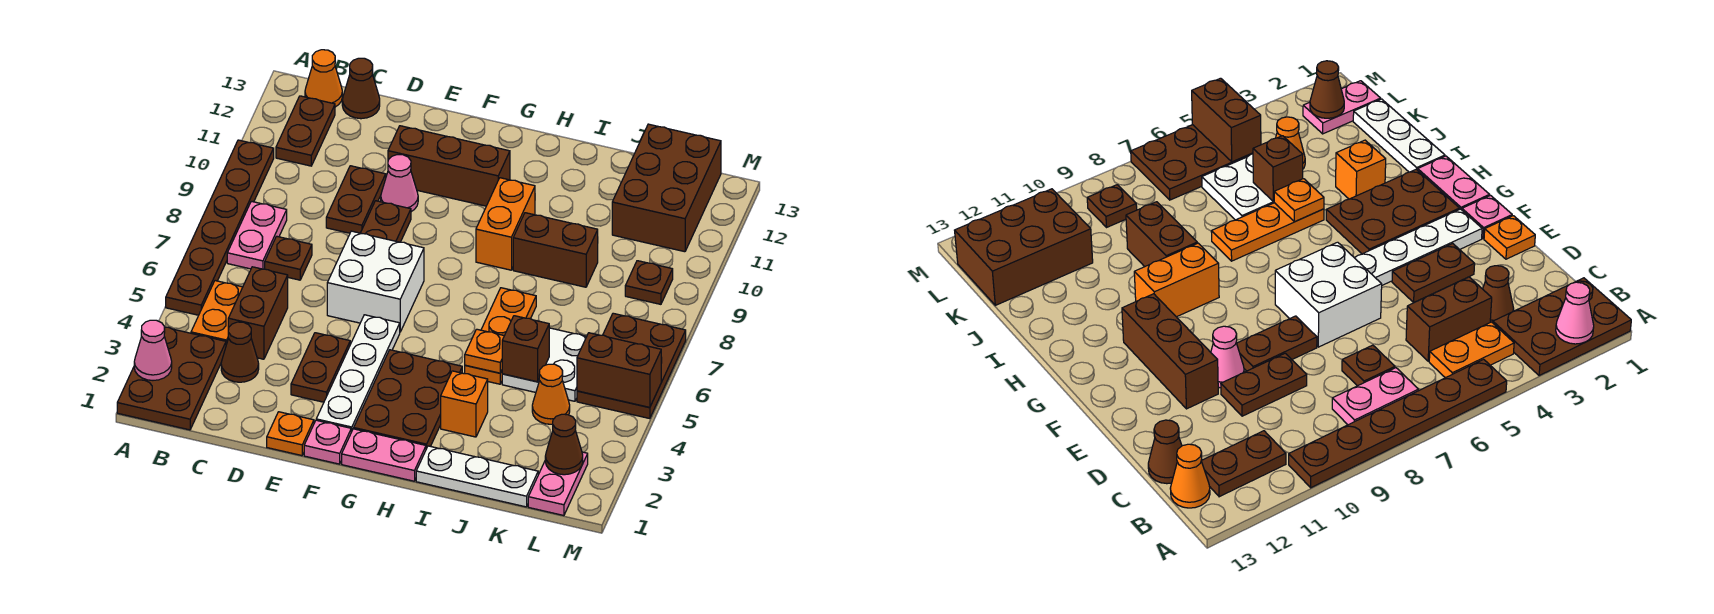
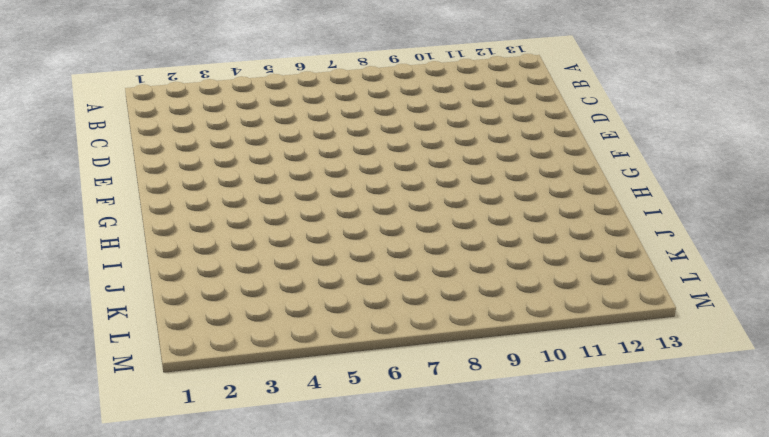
none -> brown 2x3 plate [117,327,226,430]
none -> brown 1x6 plate [166,140,274,315]
none -> orange 1x2 plate [191,281,243,345]
none -> pink 1x2 plate [227,201,287,269]

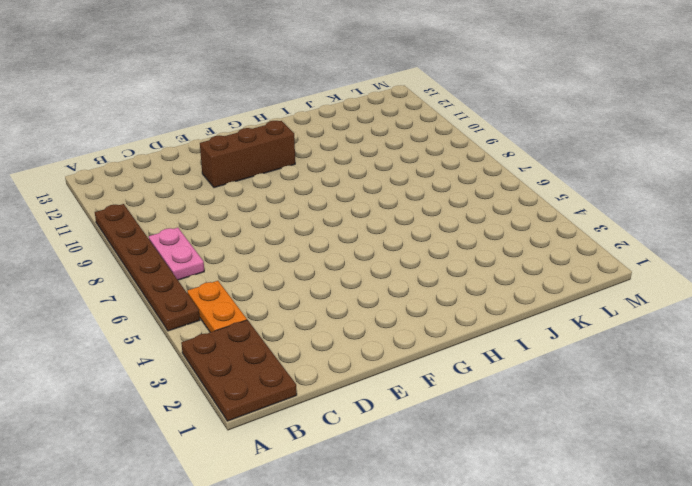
none -> brown 1x2 plate [276,96,335,166]
none -> orange 1x1 cone [305,50,342,107]
none -> brown 1x1 cone [221,322,259,382]
none -> brown 1x2 brick [228,267,288,359]

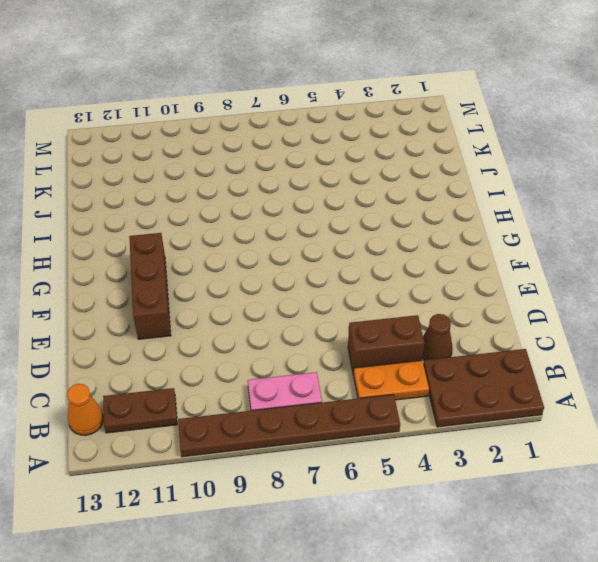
none -> brown 1x1 plate [265,236,312,280]
none -> brown 1x1 cone [342,58,380,119]
none -> brown 1x2 plate [326,166,386,233]
none -> orange 1x1 plate [267,412,314,456]

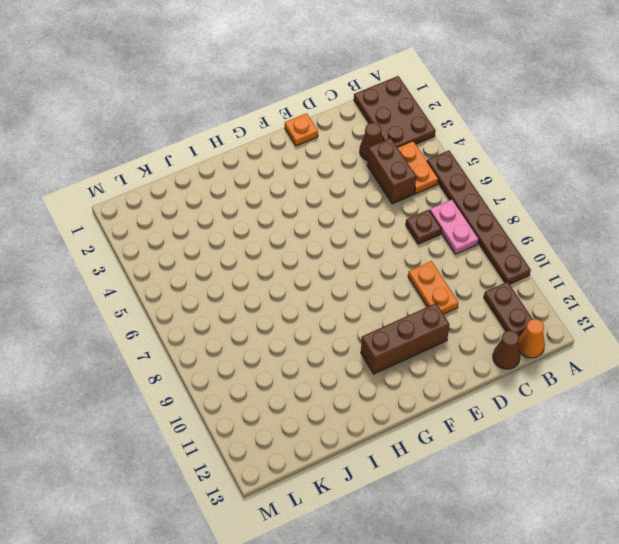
orange 1x2 plate [408,261,458,314] -> brown 1x2 plate [326,166,386,233]
none -> brown 1x2 plate [291,333,350,402]
none -> white 2x2 brick [327,231,424,332]
none -> brown 1x2 plate [361,201,411,242]
none -> pink 1x1 cone [381,155,418,212]

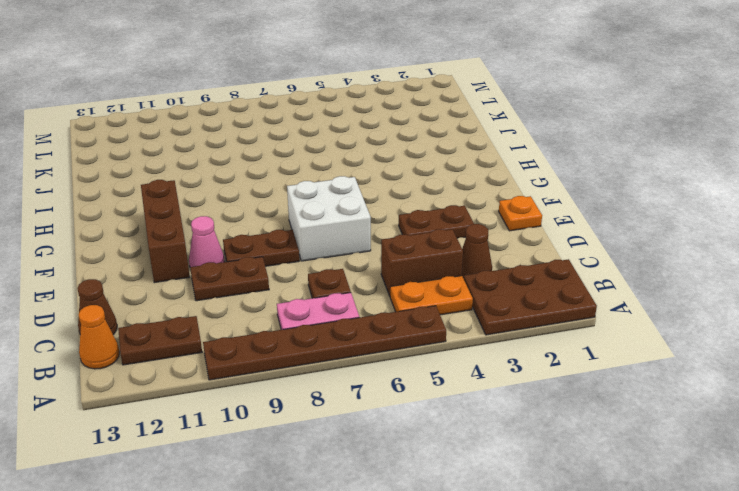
none -> pink 1x1 plate [304,420,351,464]
none -> white 1x4 plate [316,315,400,432]
none -> pink 1x2 plate [342,429,426,481]
none -> brown 2x3 plate [354,350,462,449]

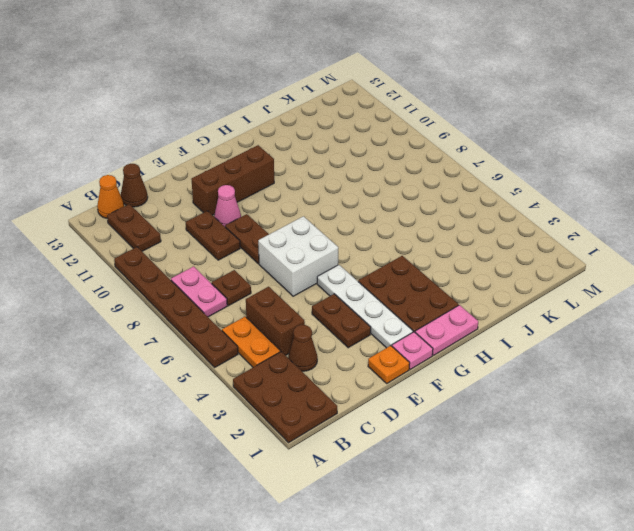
none -> orange 1x2 brick [476,178,535,270]
none -> white 1x3 plate [416,446,538,507]
none -> orange 1x1 brick [441,371,488,437]
none -> orange 1x3 plate [465,288,536,384]

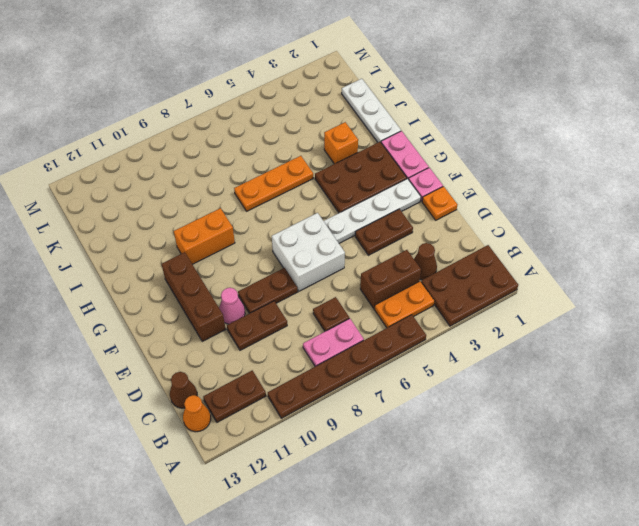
none -> brown 1x2 brick [513,213,598,287]
none -> white 2x2 plate [502,328,587,401]
none -> orange 1x1 cone [532,364,570,424]
none -> brown 2x3 brick [612,124,721,252]

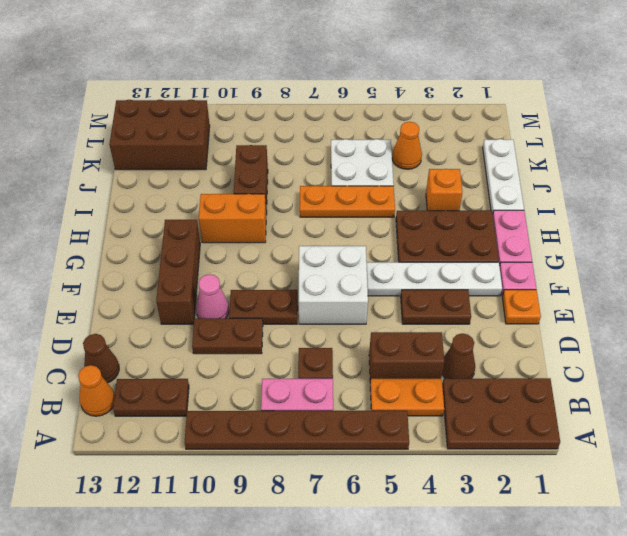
none -> pink 1x2 plate [528,452,588,515]
none -> brown 2x3 plate [577,313,686,419]
none -> brown 1x1 plate [625,261,673,304]
none -> pink 1x1 cone [134,320,172,380]

